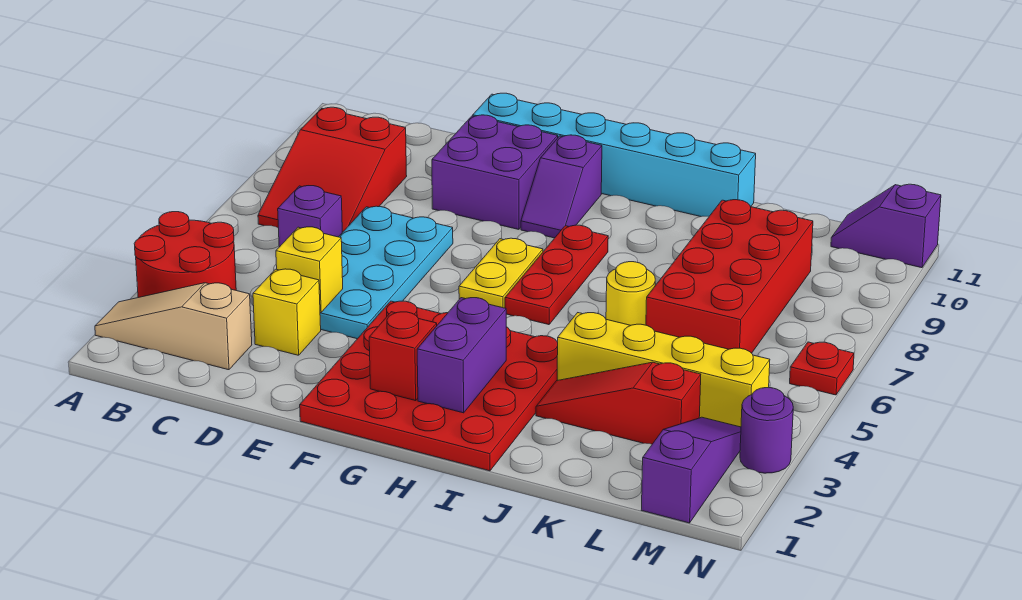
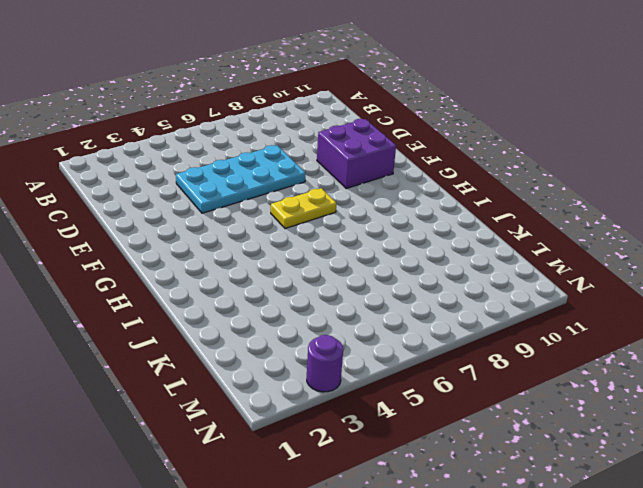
none -> tan 1x3 slope [95,283,252,370]
none -> red 2x2 round brick [134,212,236,298]
none -> red 2x3 slope [258,107,407,232]

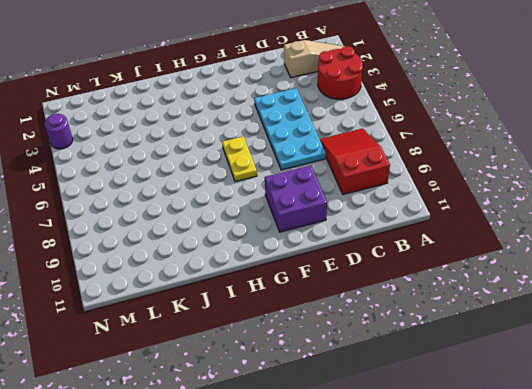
none -> purple 1x1 brick [278,186,342,247]
none -> yellow 1x1 brick [253,269,321,355]
none -> cyan 1x6 brick [473,93,756,217]

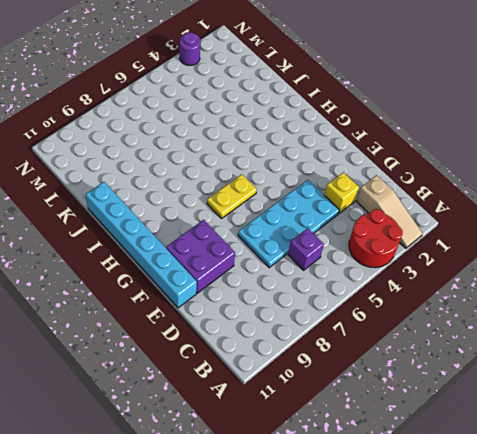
none -> red 2x3 slope [258,107,407,232]
none -> red 4x4 plate [300,301,558,471]
none -> purple 1x2 slope [521,135,602,238]

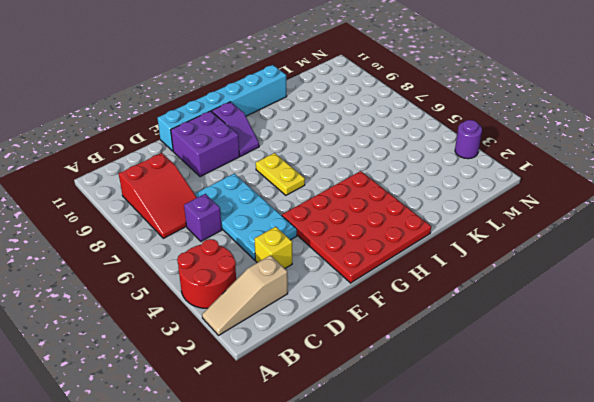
none -> red 1x3 plate [505,225,608,325]
none -> red 1x3 slope [536,362,701,444]
none -> yellow 1x4 brick [557,313,770,427]

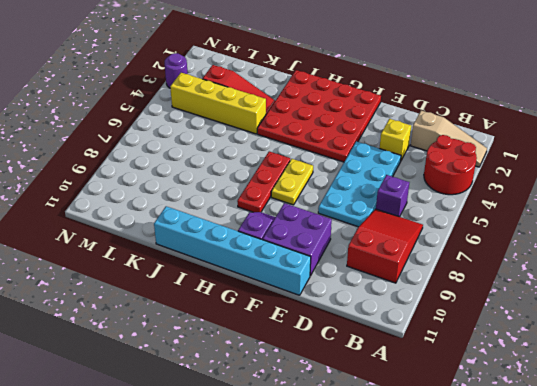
none -> yellow 1x1 round brick [606,262,655,325]
none -> red 2x4 brick [646,200,813,353]
none -> purple 1x3 slope [642,417,741,523]

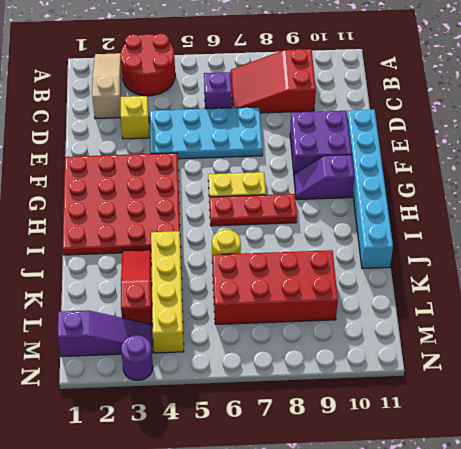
none -> purple 1x2 slope [831,184,941,268]
none -> red 1x1 plate [790,342,854,395]
none -> yellow 1x1 brick [276,227,343,313]

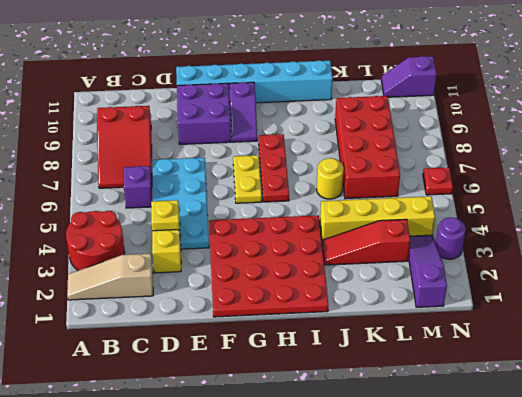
none -> red 1x1 brick [369,312,437,401]
none -> purple 1x2 brick [417,298,506,413]

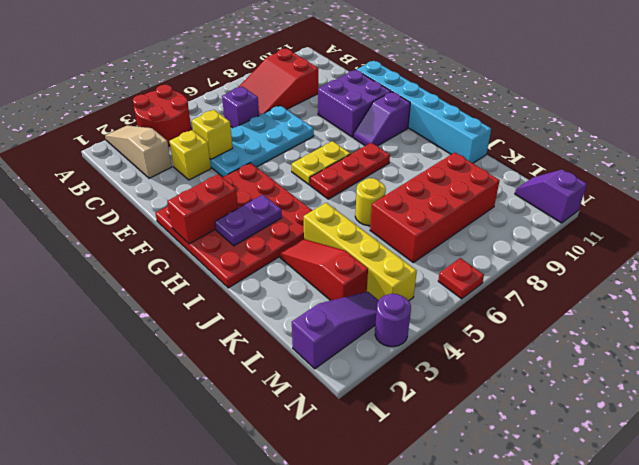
red 1x2 brick [167,174,238,244] -> red 1x1 brick [369,312,437,401]
purple 1x2 plate [215,195,282,246] -> purple 1x2 brick [417,298,506,413]

